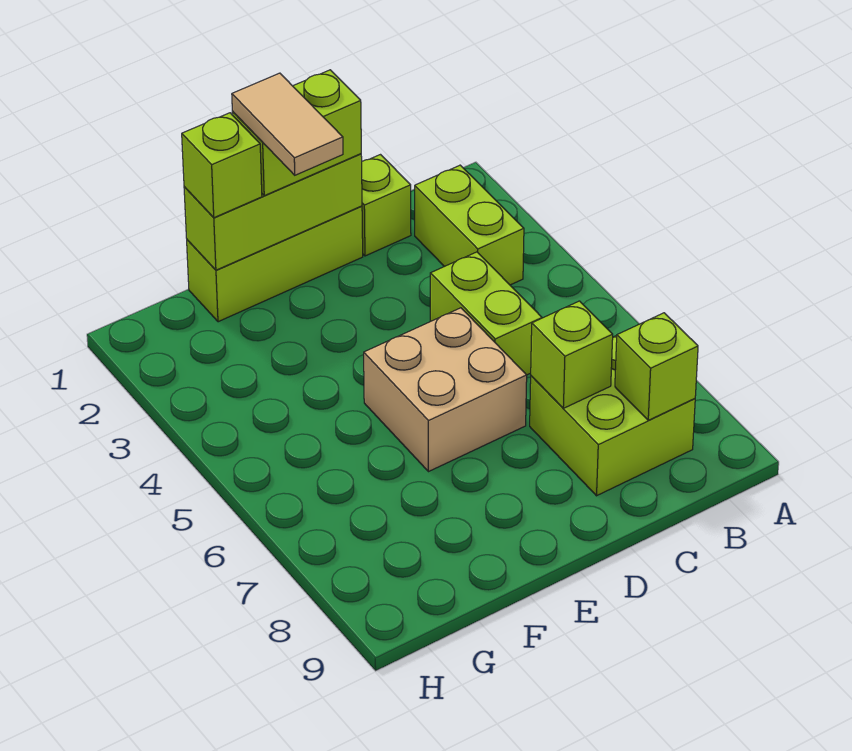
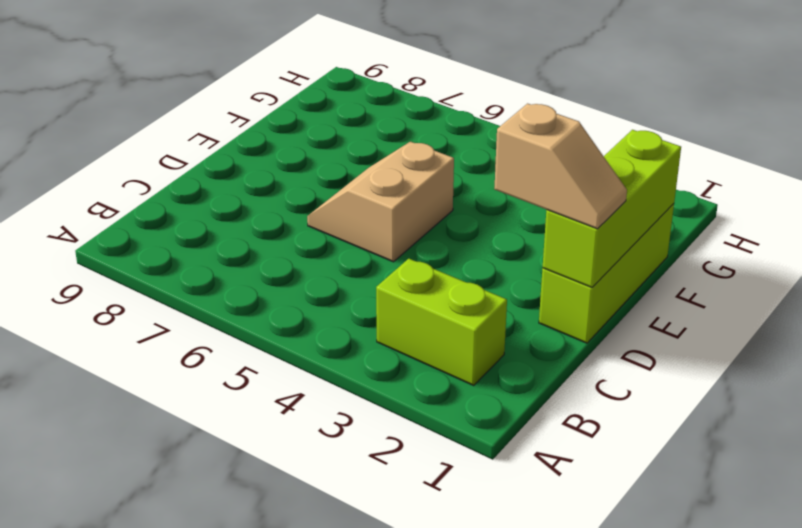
tan 1x2 slope [494,104,627,229] -> lime 1x2 brick [232,70,361,196]
tan 2x2 slope [307,142,454,262] -> tan 2x2 brick [364,308,527,472]
none -> lime 2x2 brick [530,336,695,496]
none -> lime 1x1 brick [362,155,411,256]
none -> lime 1x2 brick [430,252,542,375]

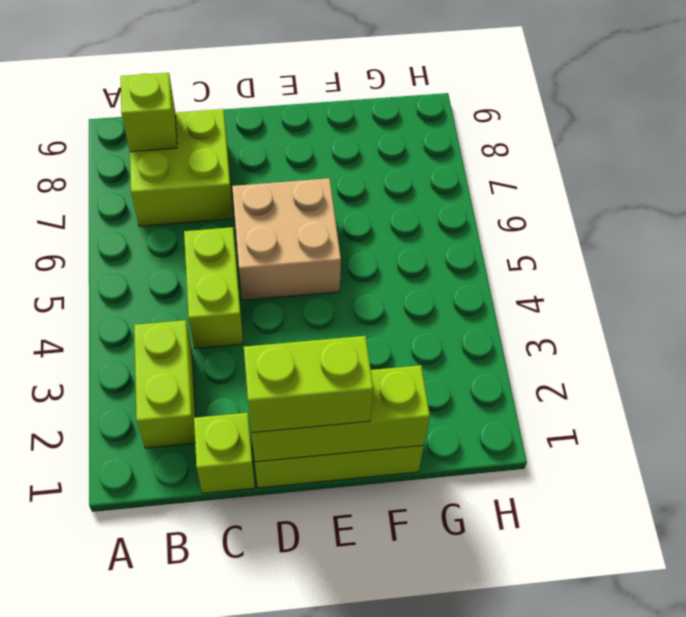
none -> lime 1x1 brick [531,301,613,408]
none -> lime 1x1 brick [182,113,262,218]
none -> tan 1x2 tile [232,73,343,175]

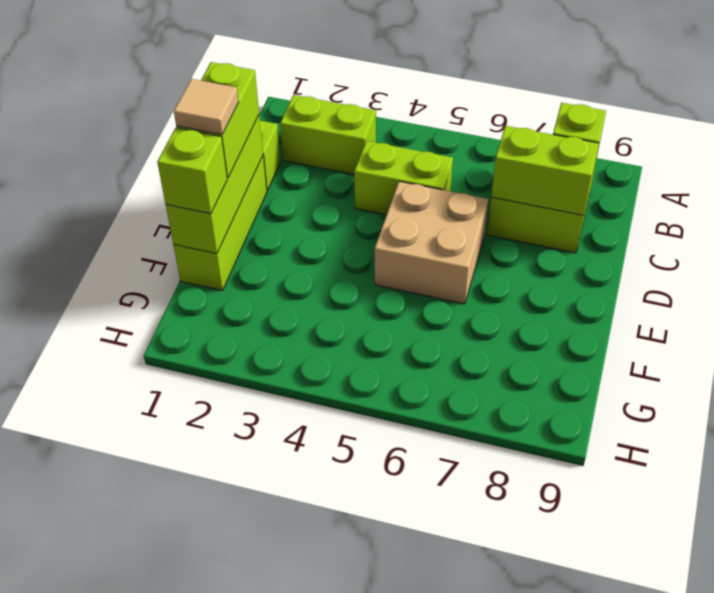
lime 1x2 brick [491,126,599,215] -> lime 1x1 brick [531,301,613,408]
tan 1x1 tile [174,79,239,135] -> tan 1x2 tile [232,73,343,175]

